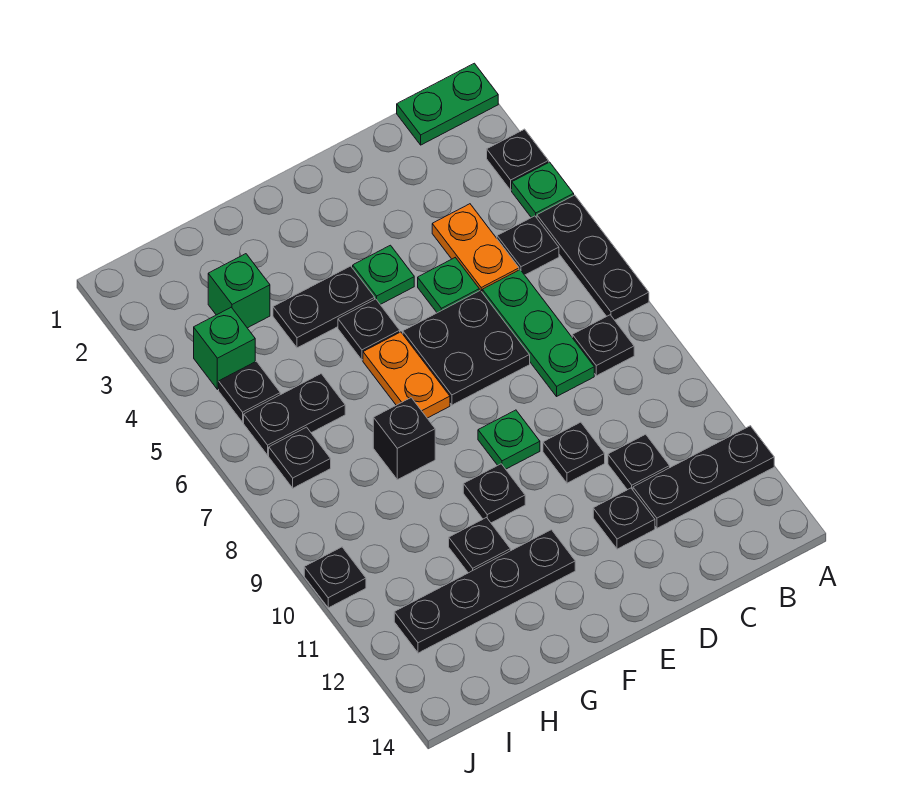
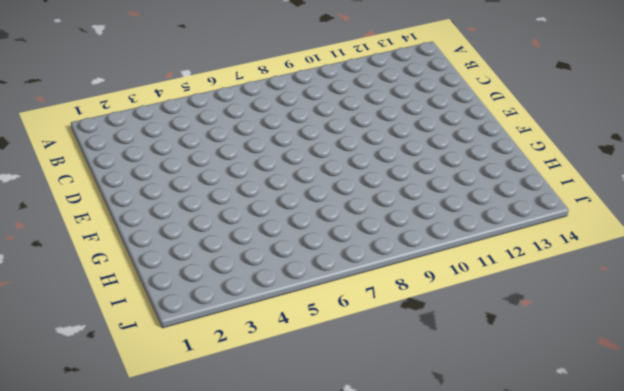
none -> green 1x2 plate [397,63,498,145]
none -> black 1x1 plate [487,129,549,190]
none -> green 1x1 plate [512,162,574,218]

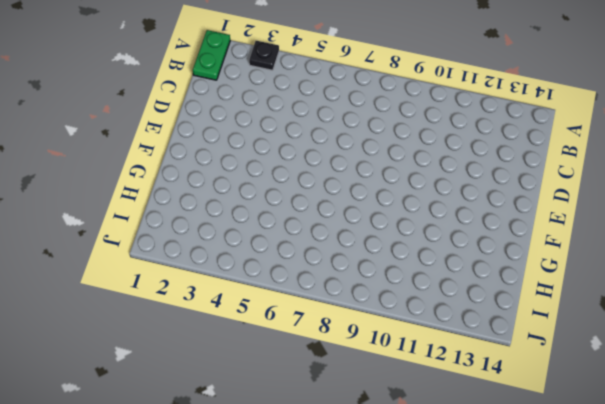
none -> green 1x1 plate [512,162,574,218]
none -> black 1x3 plate [537,195,649,320]
none -> black 1x3 plate [633,426,774,528]

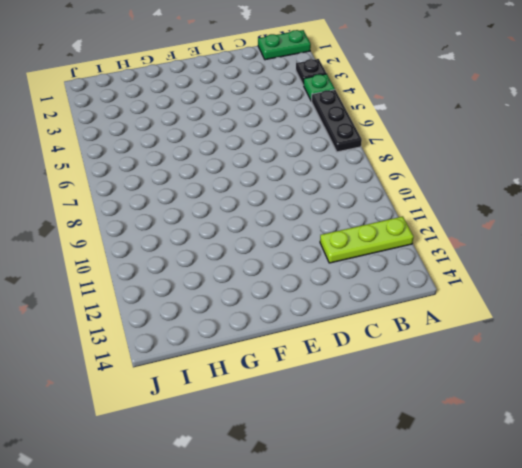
lime 1x3 plate [320,216,414,263] -> black 1x3 plate [633,426,774,528]
none -> black 1x1 plate [497,216,559,275]
none -> black 1x1 plate [572,315,634,376]
none -> orange 1x2 plate [432,204,519,292]

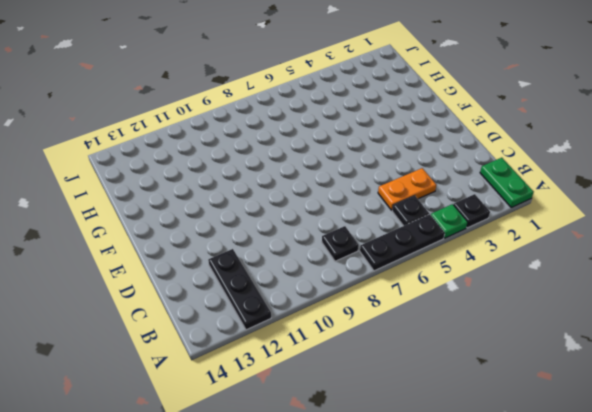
none -> green 1x3 plate [482,270,594,396]
none -> black 1x1 plate [608,434,670,490]
none -> green 1x1 plate [418,258,479,313]

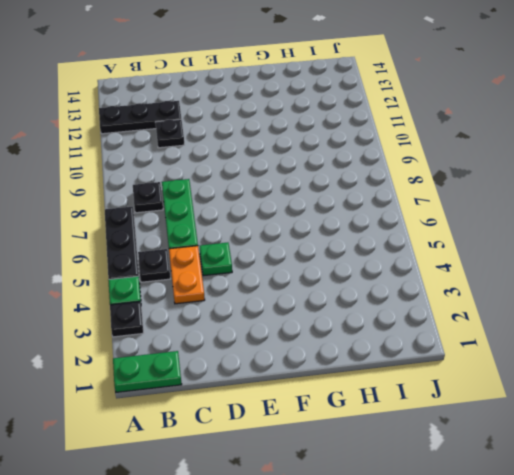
none -> black 2x2 plate [403,290,530,405]
none -> black 1x1 plate [543,422,605,483]
none -> black 1x1 plate [593,488,655,549]

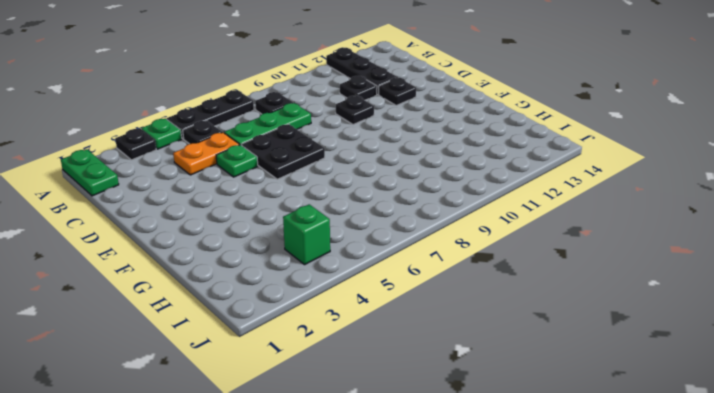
none -> green 1x1 plate [353,245,414,304]
none -> green 1x1 plate [478,410,540,469]
none -> black 1x2 plate [273,266,375,348]

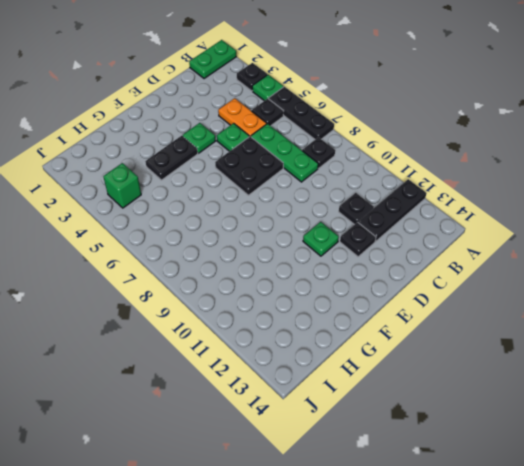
green 1x1 plate [303,222,339,256] -> green 1x1 plate moved to [478,410,540,469]
none -> black 1x1 plate [543,422,605,483]
none -> black 1x1 plate [338,299,400,360]
none -> orange 1x2 plate [363,332,450,418]

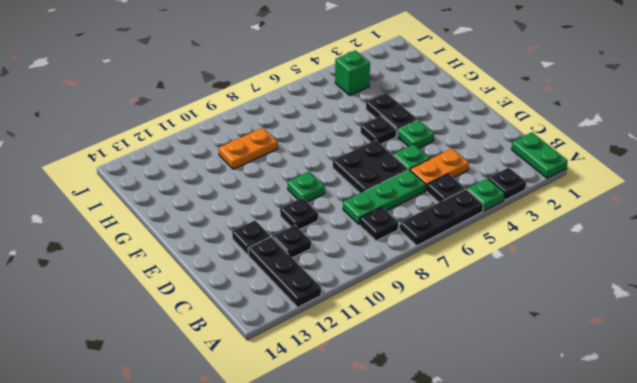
orange 1x2 plate [219,128,277,169] -> orange 1x2 plate moved to [363,332,450,418]
none -> black 1x1 plate [463,464,525,523]
none -> black 1x4 plate [394,530,575,653]
none -> black 1x1 brick [373,398,435,480]

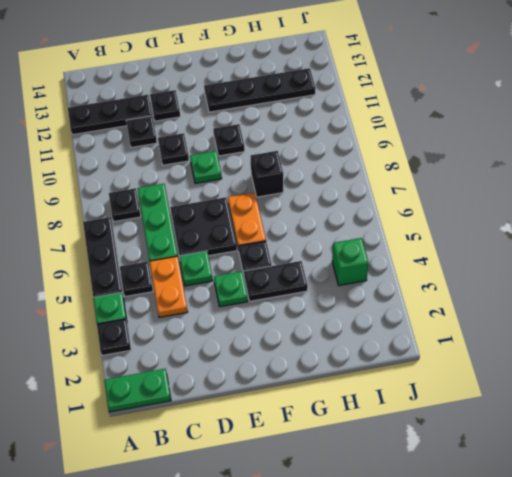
none -> black 1x1 plate [449,518,511,573]
none -> green 1x1 brick [208,254,270,328]
none -> black 1x2 plate [244,374,345,455]

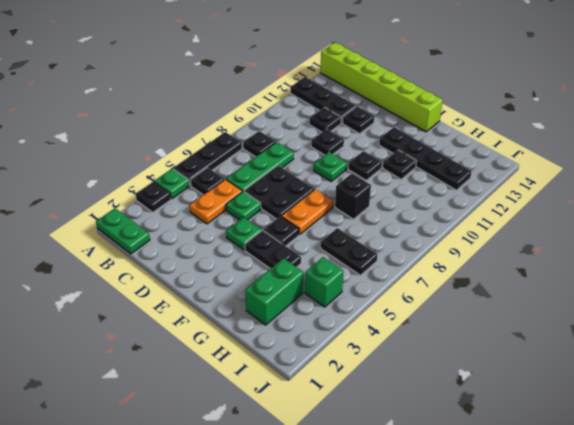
lime 1x6 brick [320,42,443,132] -> none
green 1x2 brick [245,258,303,325] -> green 1x1 brick [208,254,270,328]
none -> black 1x1 plate [219,361,280,422]
none -> black 1x1 plate [269,427,331,488]
none -> black 1x1 plate [304,547,366,608]

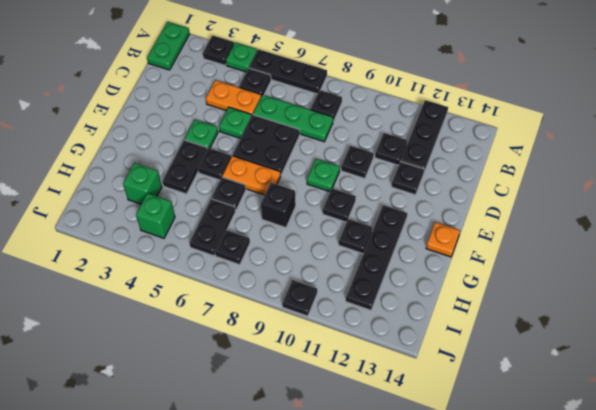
orange 1x1 plate [426,222,460,257] -> none
black 1x1 plate [212,177,246,211] -> black 1x1 plate moved to [219,361,280,422]

